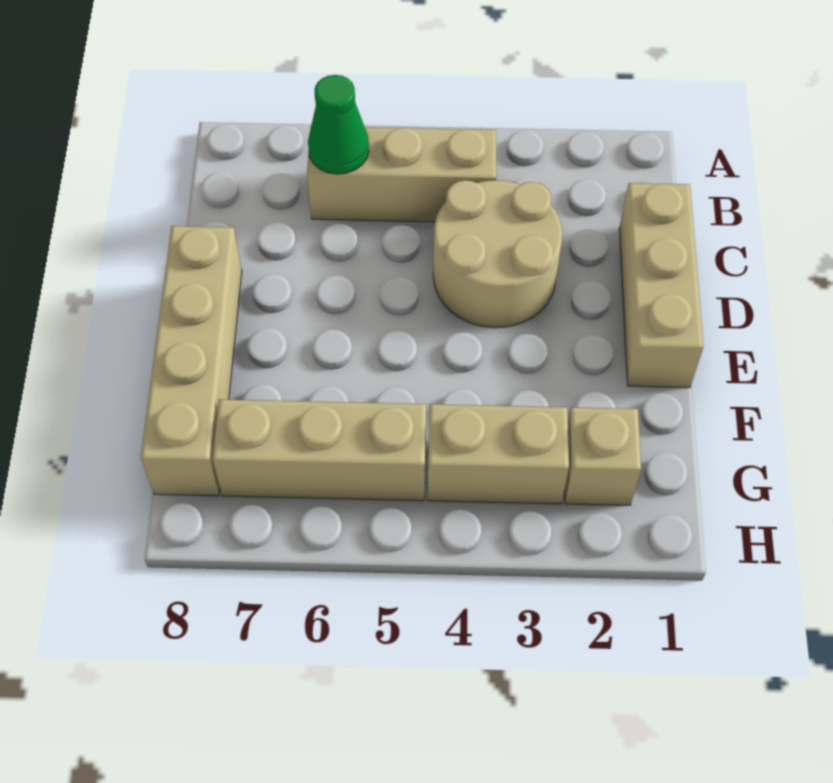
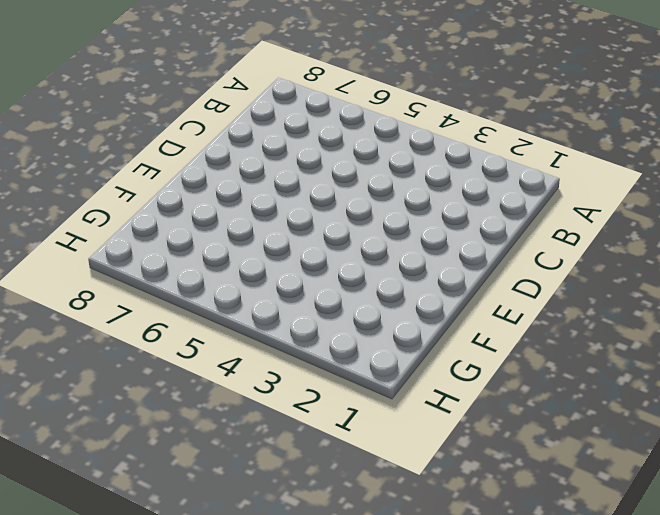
none -> tan 1x3 brick [307,127,496,222]
none -> tan 1x3 brick [619,183,703,388]

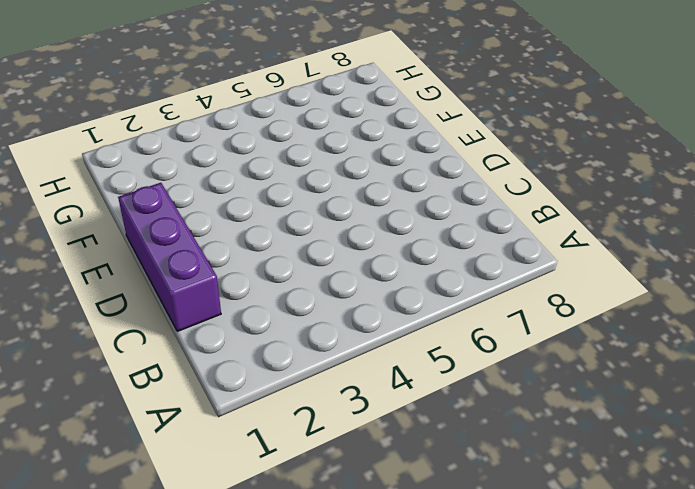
purple 1x3 brick [118,183,221,331] -> tan 1x3 brick [619,183,703,388]
none -> tan 1x3 brick [307,127,496,222]
none -> tan 2x2 round brick [433,180,562,328]

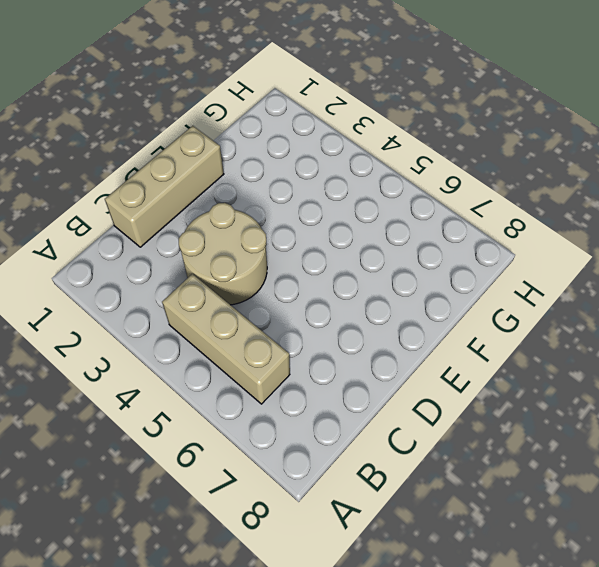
none -> tan 1x4 brick [141,226,242,496]
none -> tan 1x1 brick [565,407,641,505]

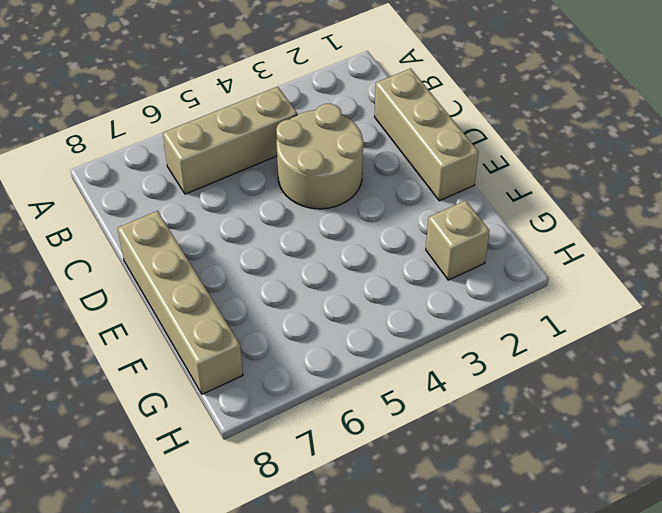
none -> tan 1x2 brick [428,404,569,504]
none -> tan 1x3 brick [213,399,426,501]

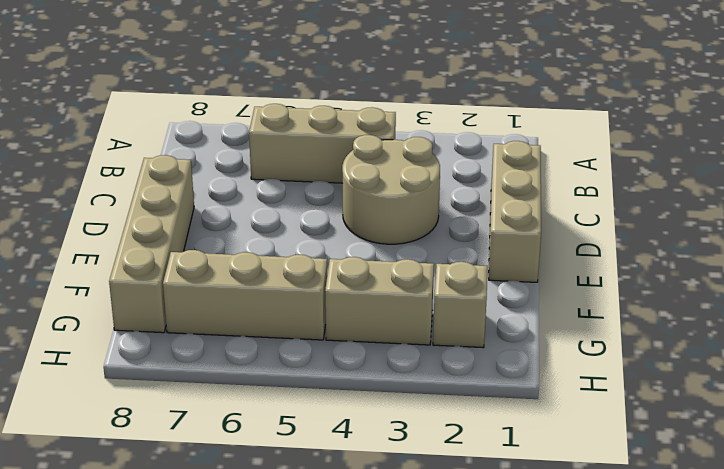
none -> green 1x1 cone [308,75,369,174]

